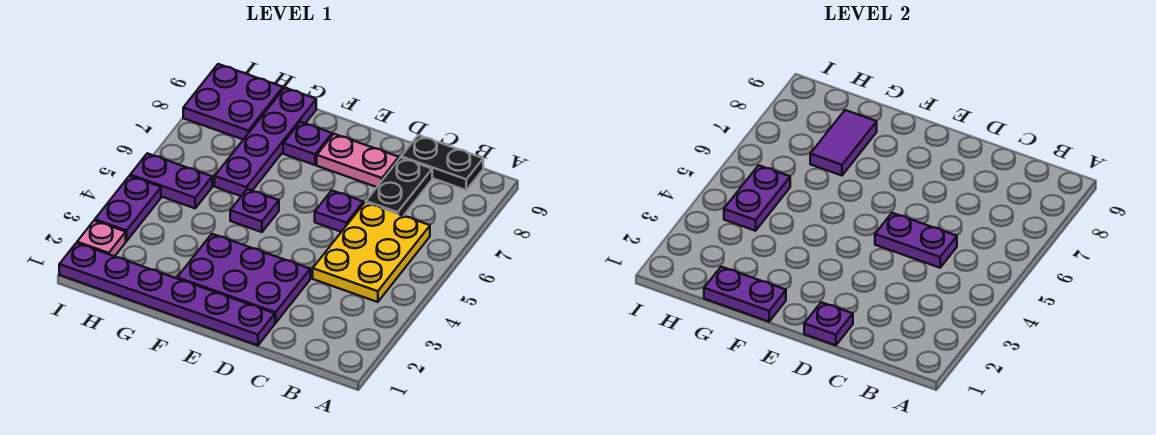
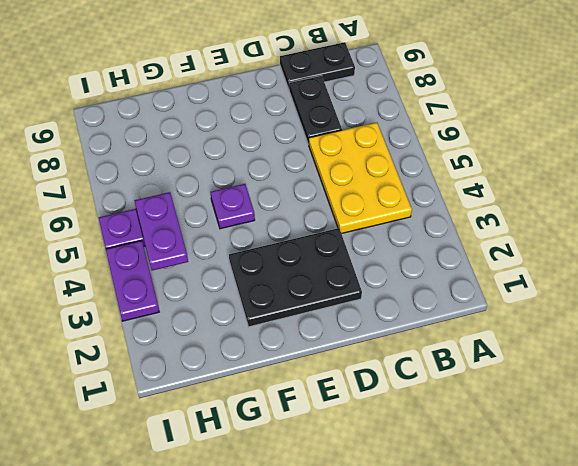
black 2x3 plate [229,228,362,327] -> purple 2x3 plate [177,234,310,323]
none -> purple 1x6 plate [59,243,275,345]
none -> purple 1x1 plate [315,191,363,232]
none -> pink 1x2 plate [317,134,399,187]

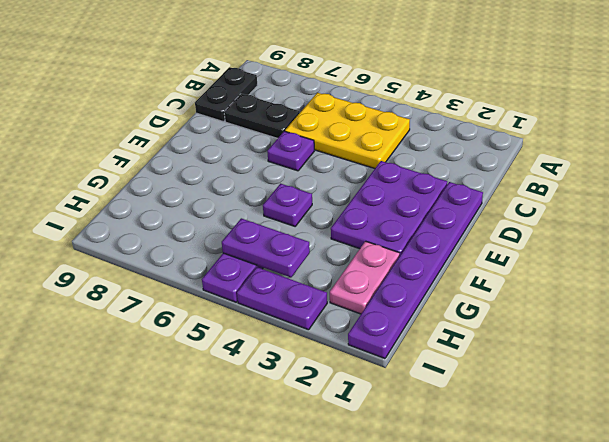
pink 1x2 plate [330,241,400,314] -> pink 1x2 plate moved to [317,134,399,187]
none -> purple 1x1 plate [283,122,332,165]
none -> purple 1x4 plate [215,88,316,196]
none -> purple 2x2 plate [183,64,283,140]

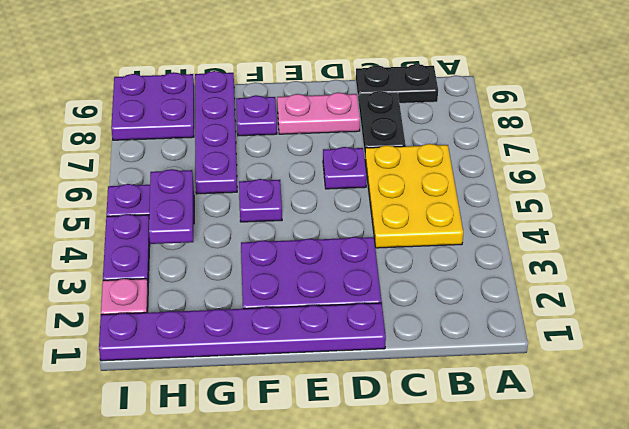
none -> purple 1x2 plate [875,213,957,268]
none -> purple 1x1 plate [804,302,853,345]
none -> purple 1x2 plate [704,267,786,322]

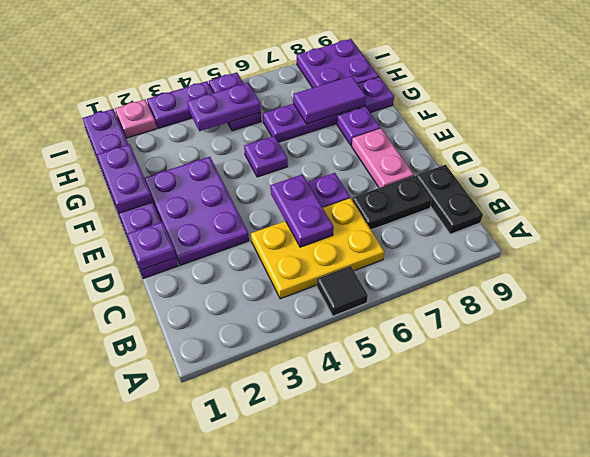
black 1x1 tile [317,266,368,316] -> none

